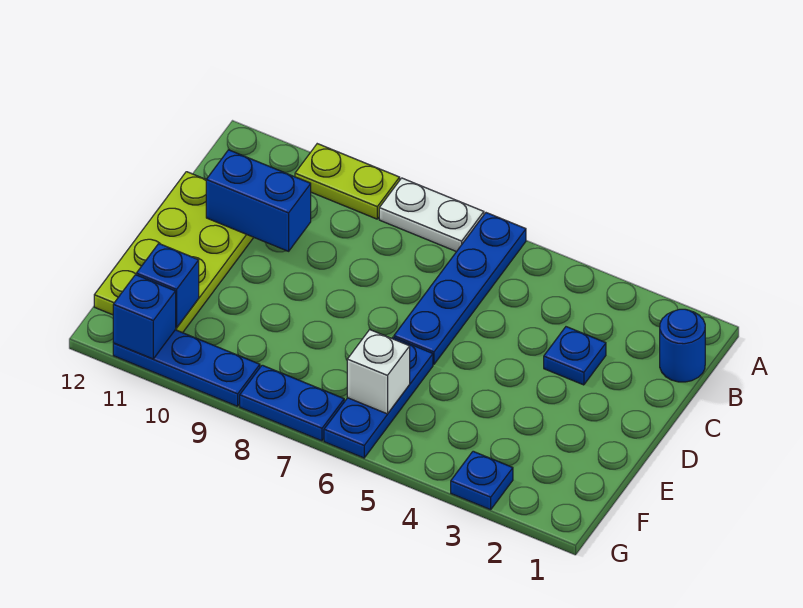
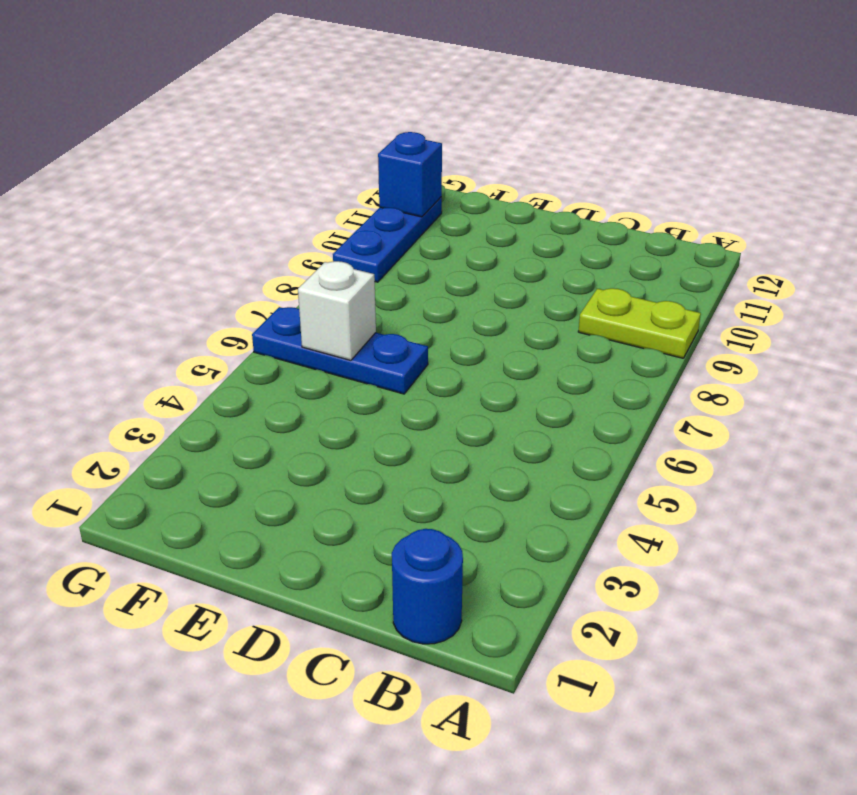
lime 1x2 plate [578,288,701,358] -> lime 1x2 plate turned to [295,144,400,219]
none -> blue 1x4 plate [394,213,526,364]
none -> white 1x2 plate [379,178,484,252]
none -> blue 1x1 plate [544,327,606,385]

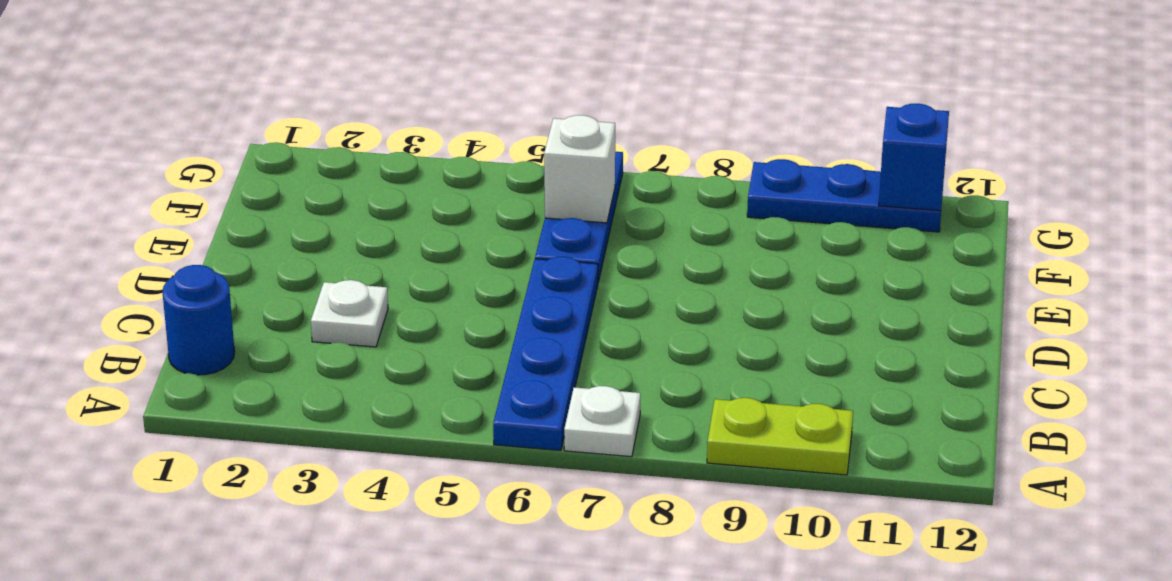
white 1x1 plate [564,386,641,457] -> white 1x2 plate [379,178,484,252]
white 1x1 plate [311,280,388,347] -> blue 1x1 plate [544,327,606,385]
none -> lime 2x4 plate [94,172,254,333]
none -> blue 1x1 plate [451,451,513,510]
none -> blue 1x2 plate [240,365,344,441]

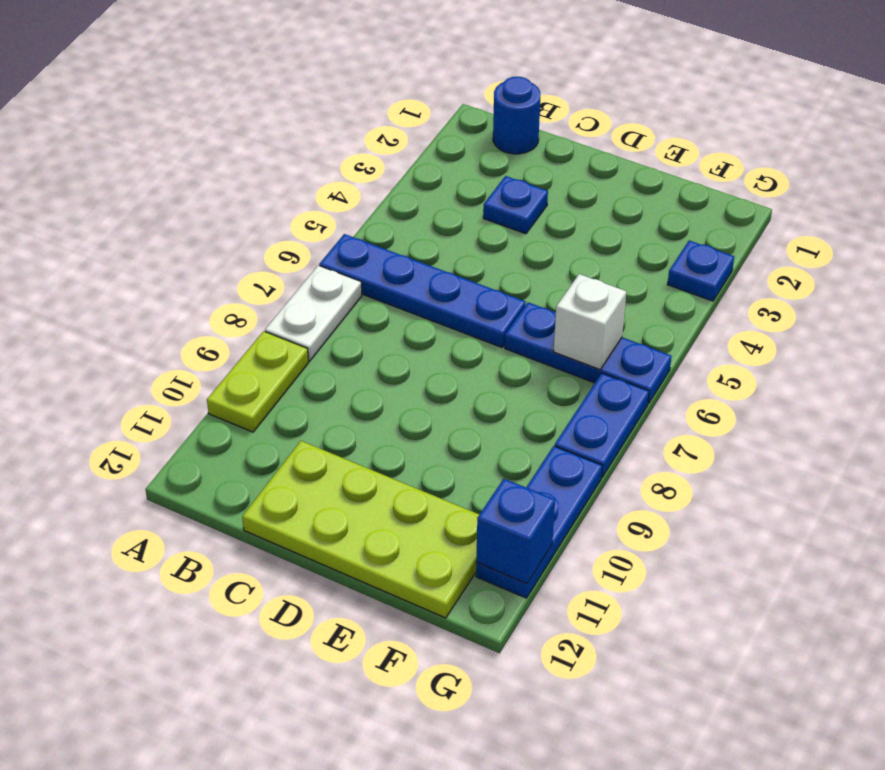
none -> blue 1x2 brick [206,150,311,251]
none -> blue 1x1 brick [136,244,199,328]

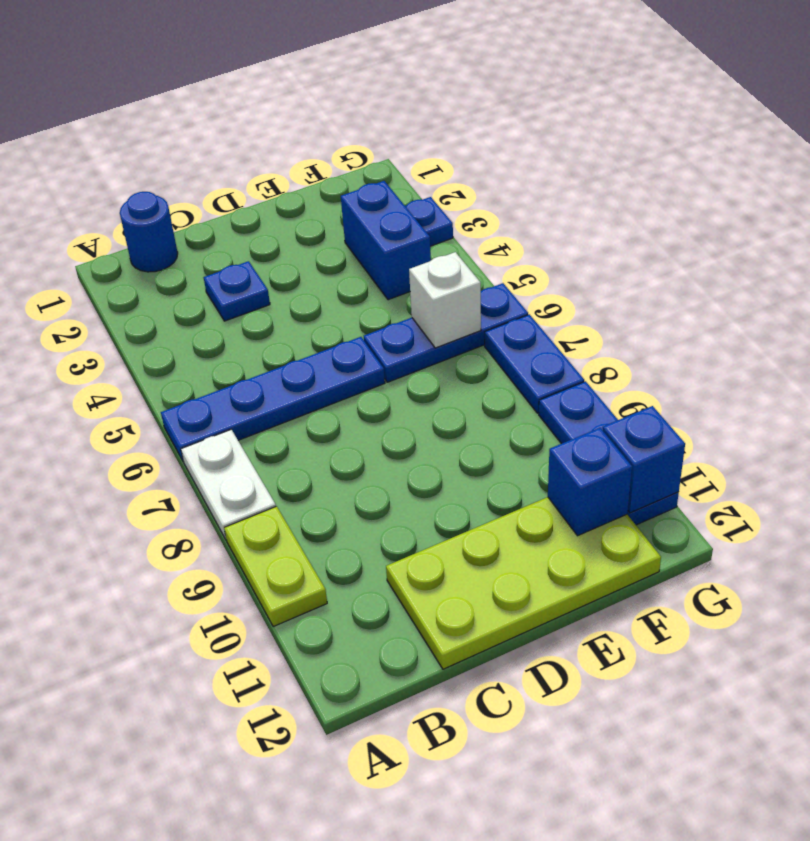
blue 1x2 brick [341,181,431,300] -> blue 1x2 brick moved to [206,150,311,251]

